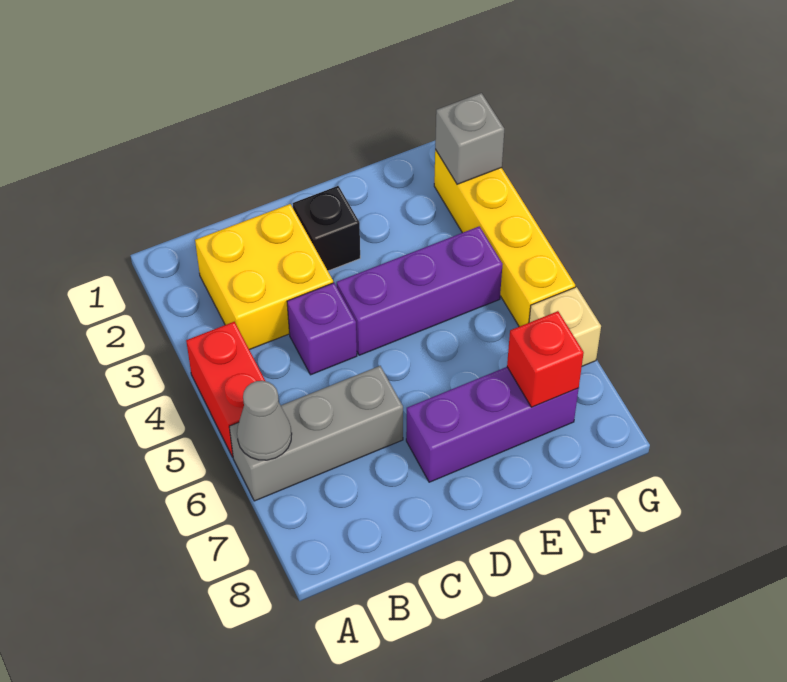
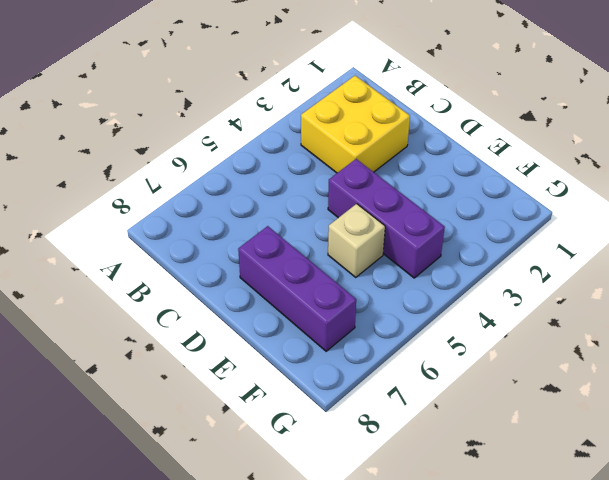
tan 1x1 brick [328,204,385,277] -> tan 1x1 brick moved to [529,287,601,366]
none -> red 1x2 brick [186,322,265,457]
none -> grey 1x3 brick [229,366,403,501]
none -> purple 1x1 brick [287,283,357,375]

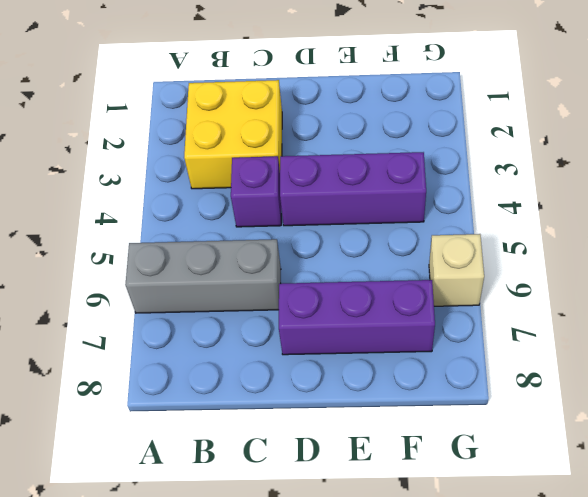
none -> red 1x2 brick [186,322,265,457]
none -> black 1x1 brick [293,186,360,271]
none -> yellow 1x4 brick [434,149,575,327]

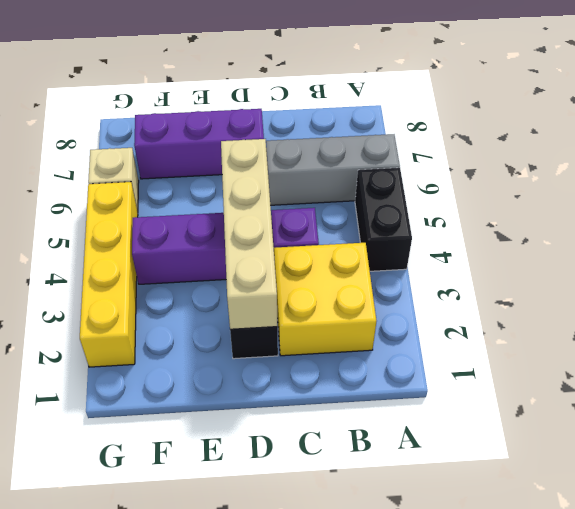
black 1x2 brick [355,168,412,271] -> red 1x2 brick [186,322,265,457]
tan 1x4 brick [221,139,277,329] -> none
none -> grey 1x1 cone [237,381,292,460]
none -> red 1x1 brick [507,311,584,407]
none -> grey 1x1 brick [435,93,504,184]

